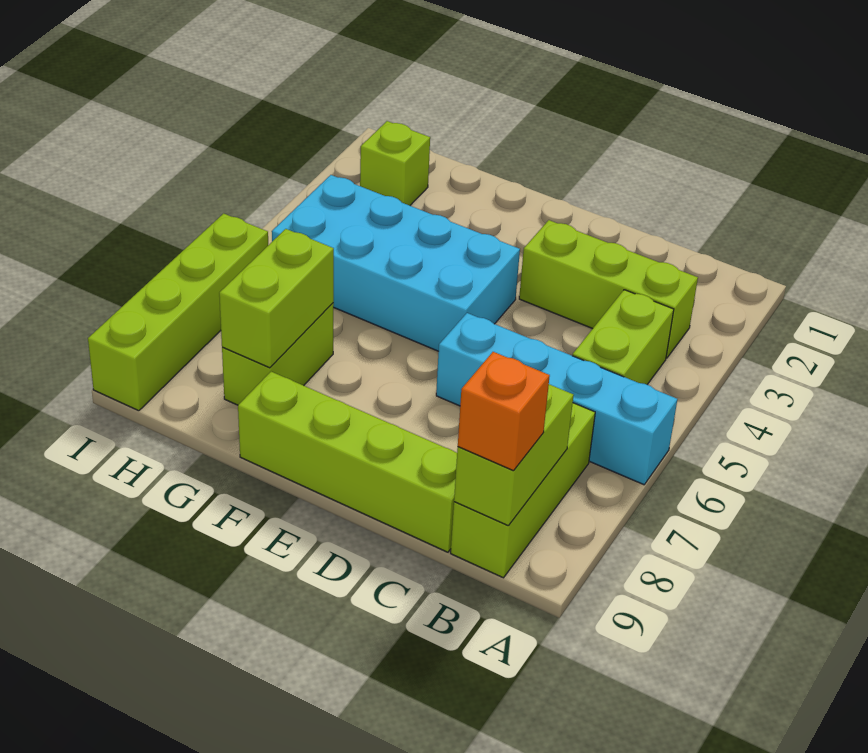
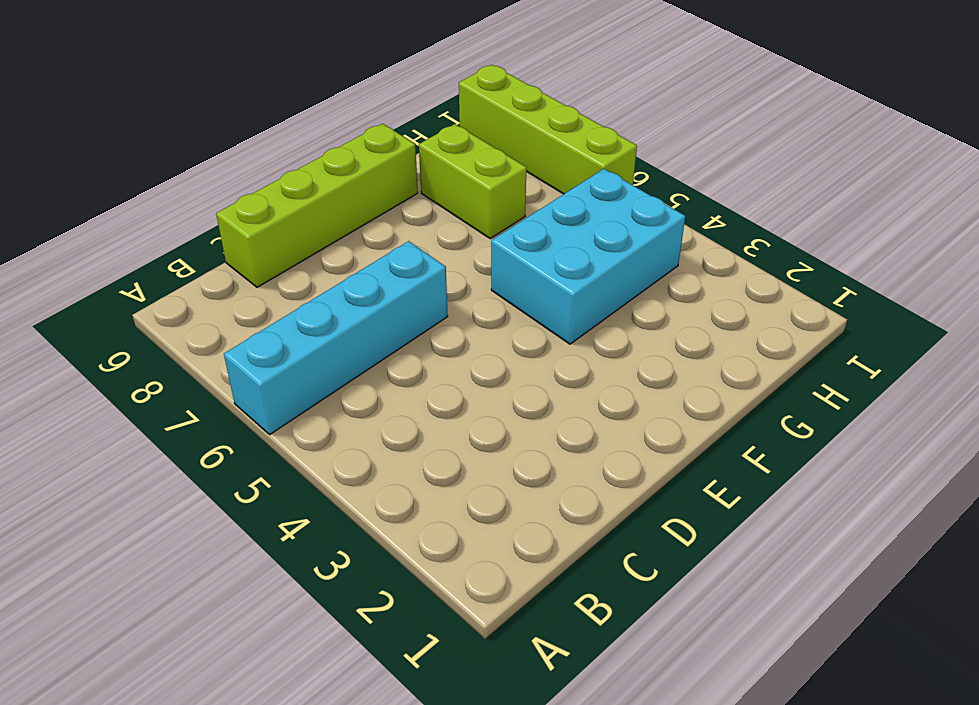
cyan 2x3 brick [491,169,685,344] -> cyan 2x4 brick [272,175,520,351]
none -> lime 1x3 brick [519,220,698,358]
none -> lime 1x2 brick [572,290,674,384]
none -> lime 1x3 brick [451,403,595,578]

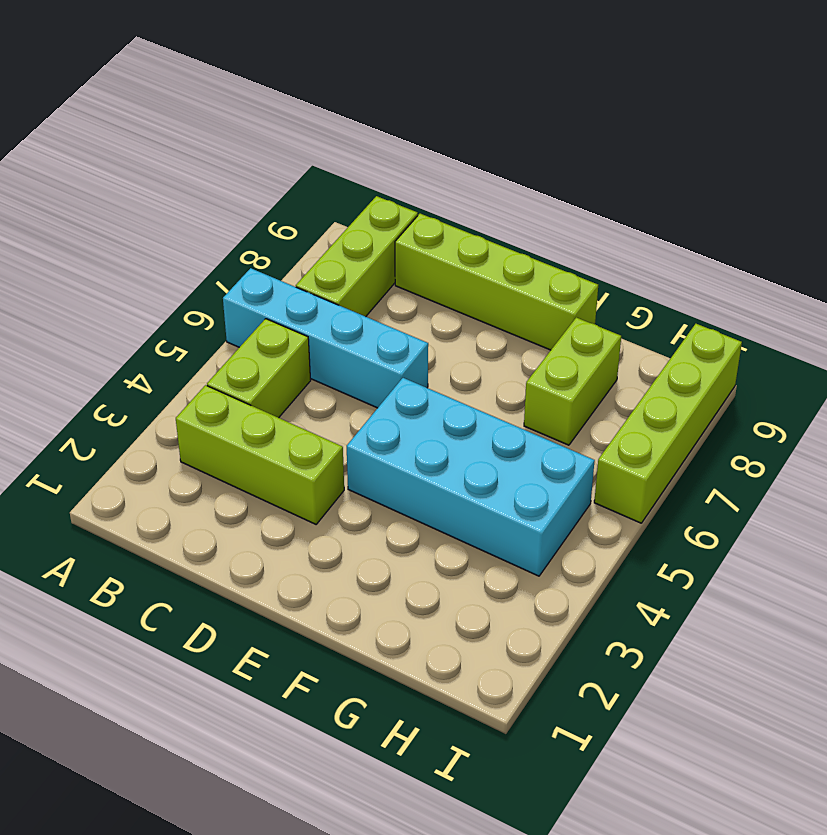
none -> lime 1x1 brick [360,121,430,206]
none -> lime 1x2 brick [454,385,574,526]
none -> lime 1x2 brick [219,229,334,368]

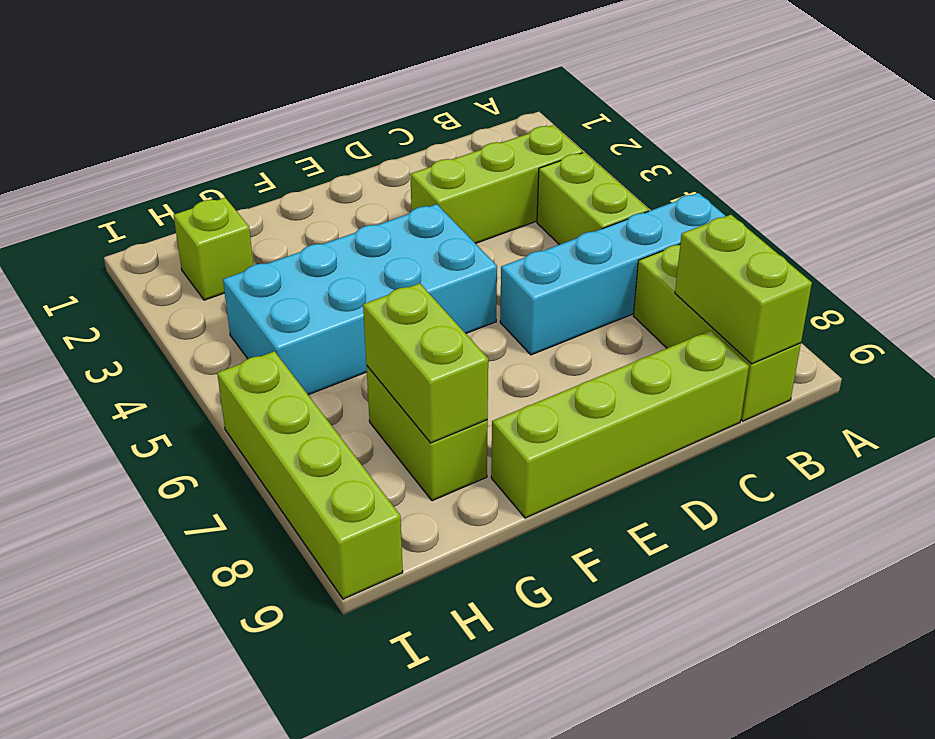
none -> orange 1x1 brick [458,352,550,471]

